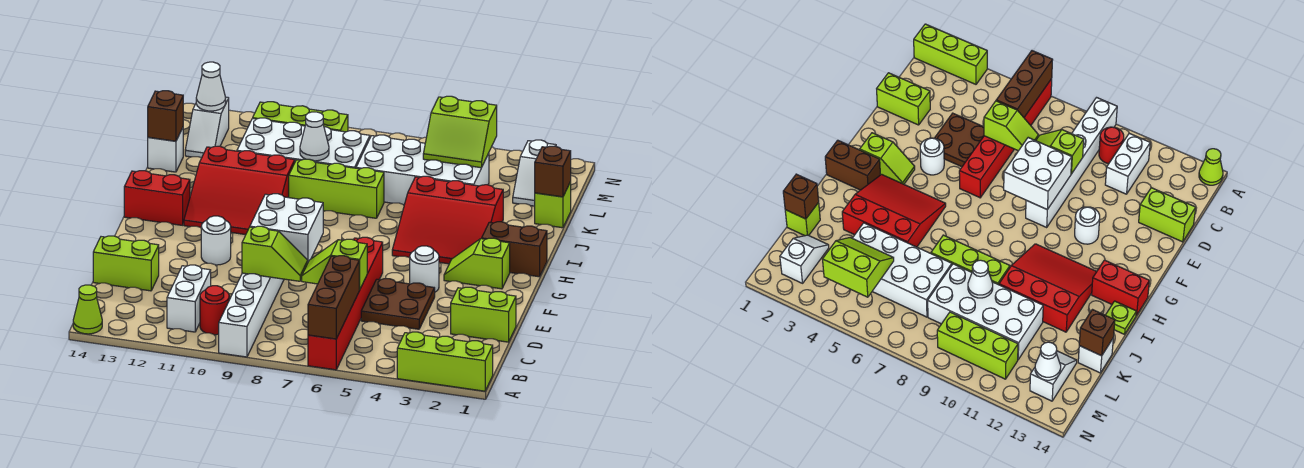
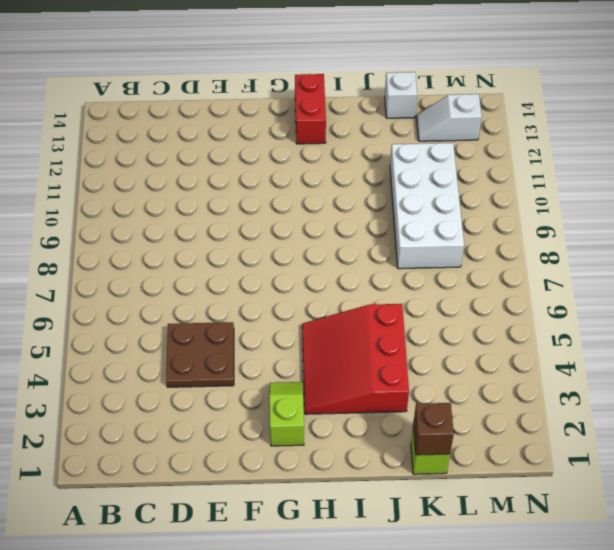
none -> lime 1x3 brick [397,332,493,391]
none -> red 1x6 brick [308,237,383,370]
none -> white 1x6 brick [219,273,284,357]
none -> lime 1x1 cone [73,285,102,334]

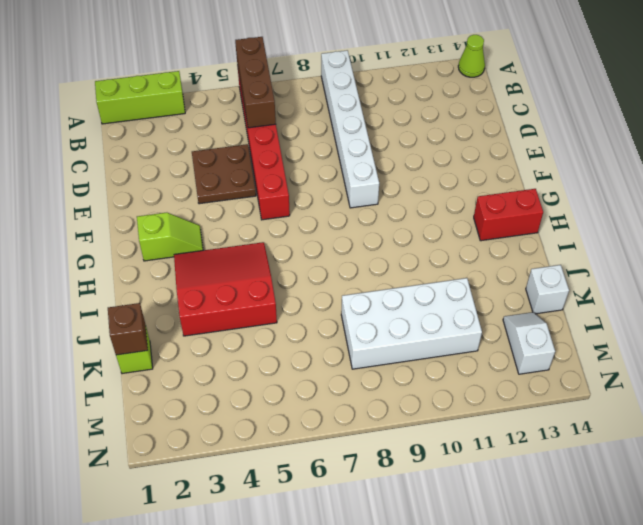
none -> red 1x1 round brick [200,286,229,335]
none -> white 1x2 brick [167,265,211,332]
none -> lime 1x2 brick [451,287,516,342]
none -> lime 1x2 brick [93,236,159,291]

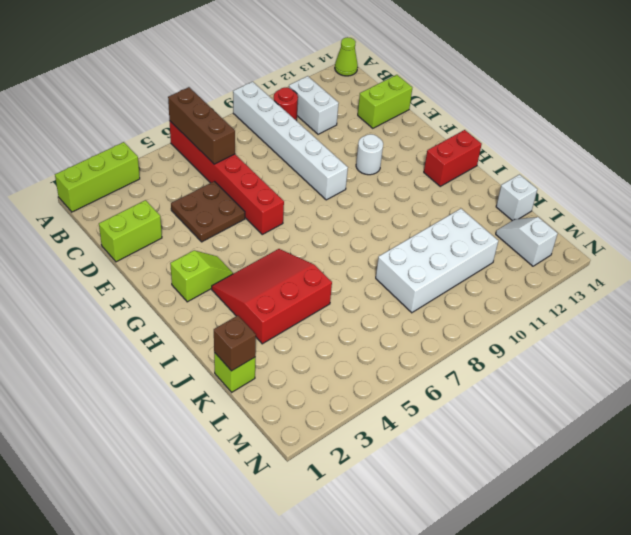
none -> white 1x1 round brick [410,246,439,292]
none -> brown 1x2 brick [482,222,547,277]
none -> red 3x3 slope [184,146,295,235]
none -> lime 1x1 plate [1106,301,1136,334]

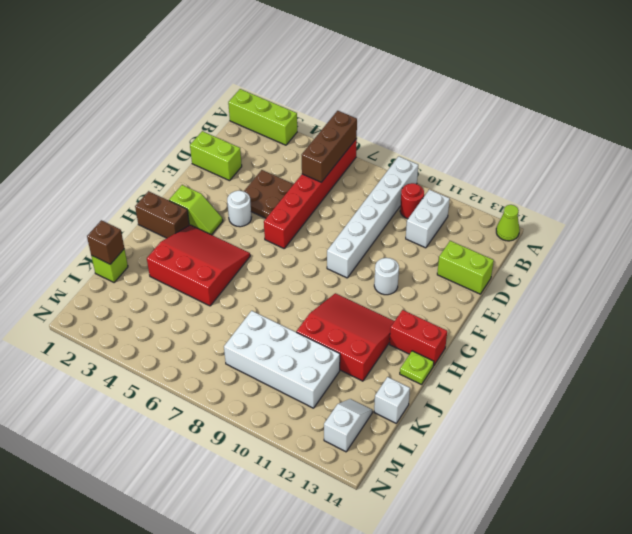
none -> lime 1x3 brick [289,159,384,218]
none -> white 2x4 brick [356,135,489,205]
none -> white 1x2 slope [513,140,556,206]
none -> lime 1x3 brick [253,102,348,132]

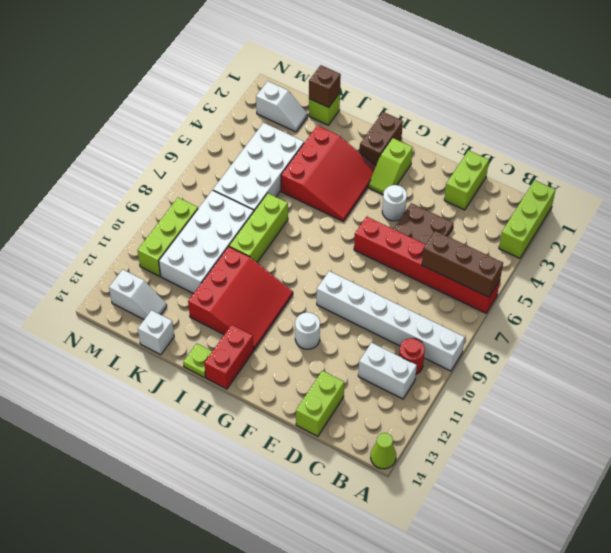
none -> lime 1x2 slope [302,239,367,290]
none -> lime 1x2 slope [242,226,308,281]
none -> white 2x2 brick [250,194,323,262]
none -> white 1x1 cone [300,112,329,161]

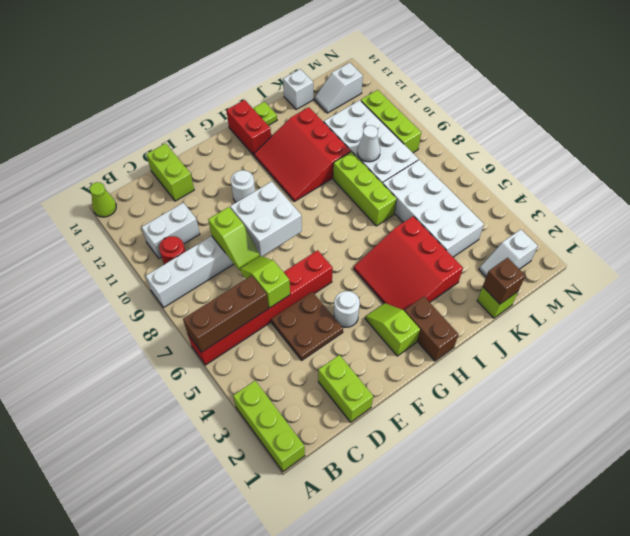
none -> brown 1x1 brick [148,91,183,141]
none -> lime 2x2 slope [423,96,497,168]
none -> white 1x1 cone [196,62,226,111]

